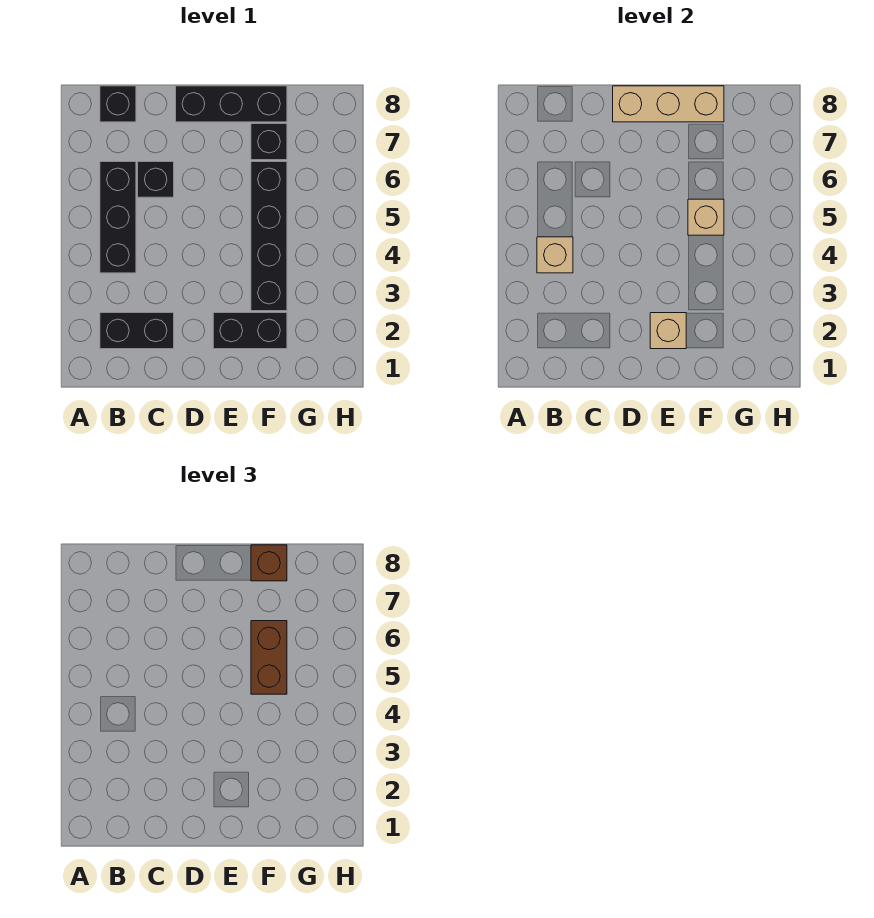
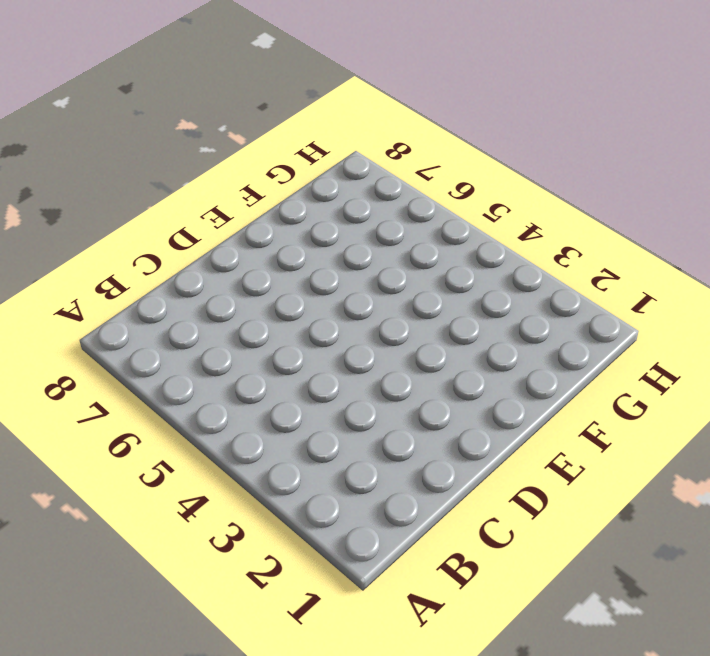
none -> black 1x2 brick [100,313,174,349]
none -> black 1x3 brick [100,162,136,273]
none -> black 1x1 brick [100,86,136,122]

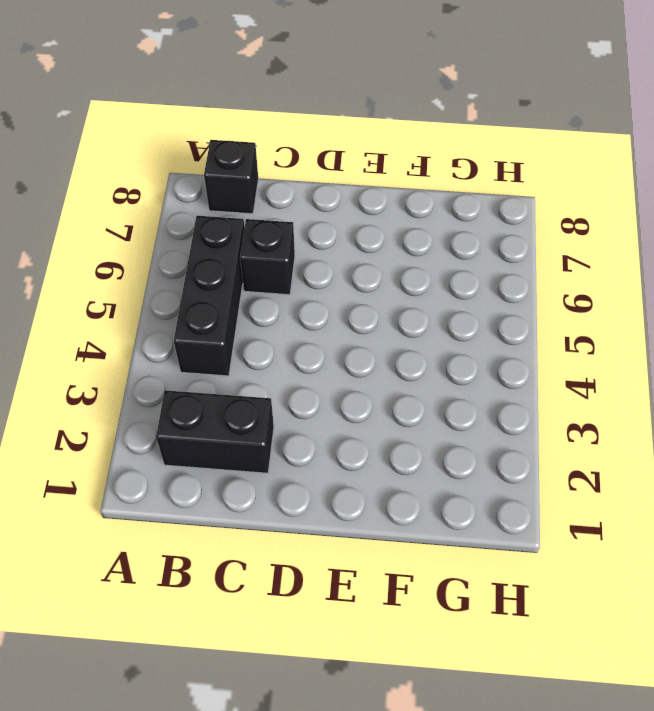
none -> black 1x3 brick [176,86,287,122]
none -> black 1x2 brick [213,313,287,349]
none -> black 1x4 brick [251,162,287,311]

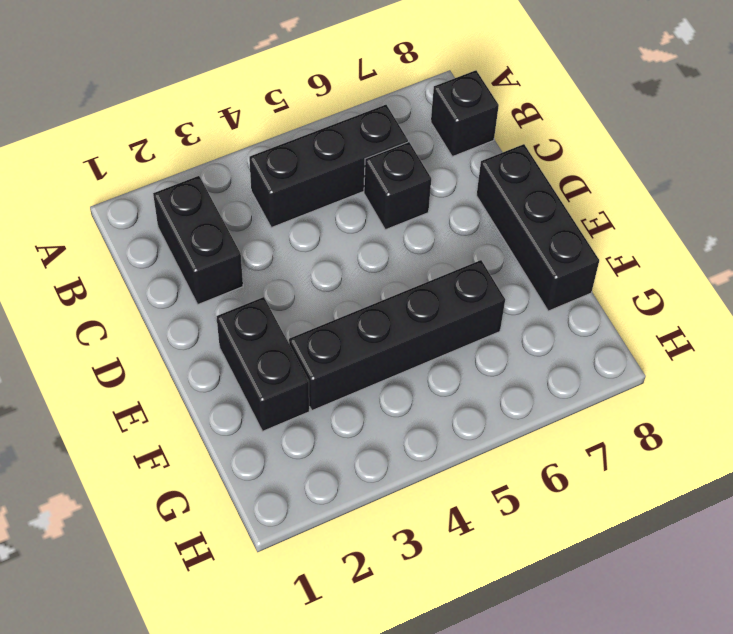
none -> black 1x1 brick [251,124,287,160]
none -> tan 1x1 brick [537,237,573,273]
none -> tan 1x3 brick [613,86,724,122]

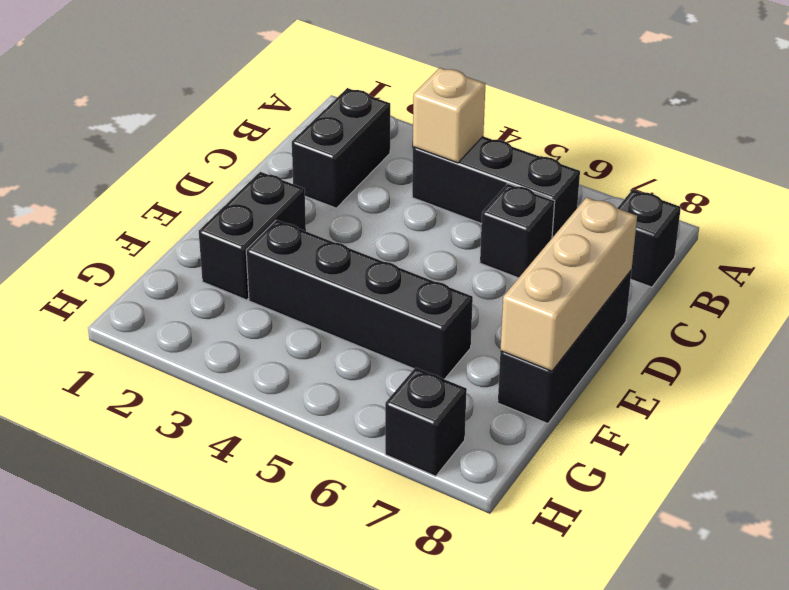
black 1x1 brick [385,368,467,476] -> black 1x1 brick moved to [251,124,287,160]
none -> tan 1x1 brick [650,313,686,349]
none -> tan 1x1 brick [688,199,724,235]
none -> brown 1x2 brick [251,621,287,694]

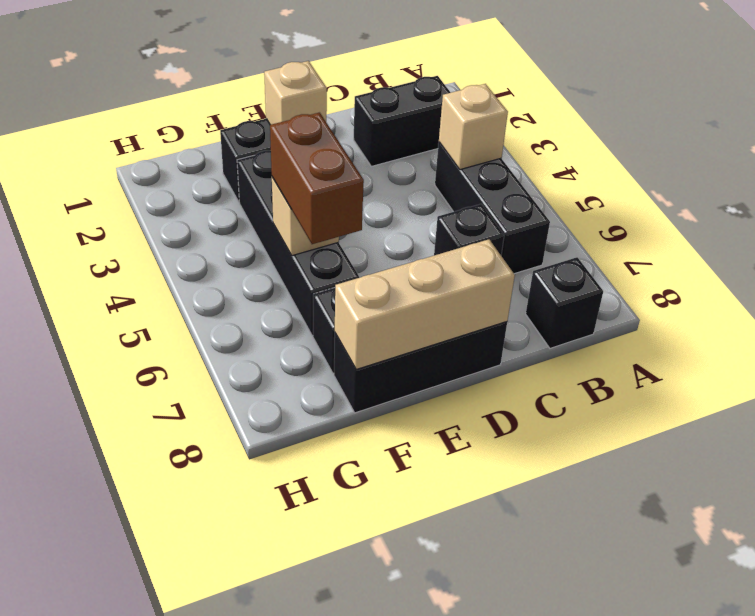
none -> brown 1x1 brick [251,545,287,581]

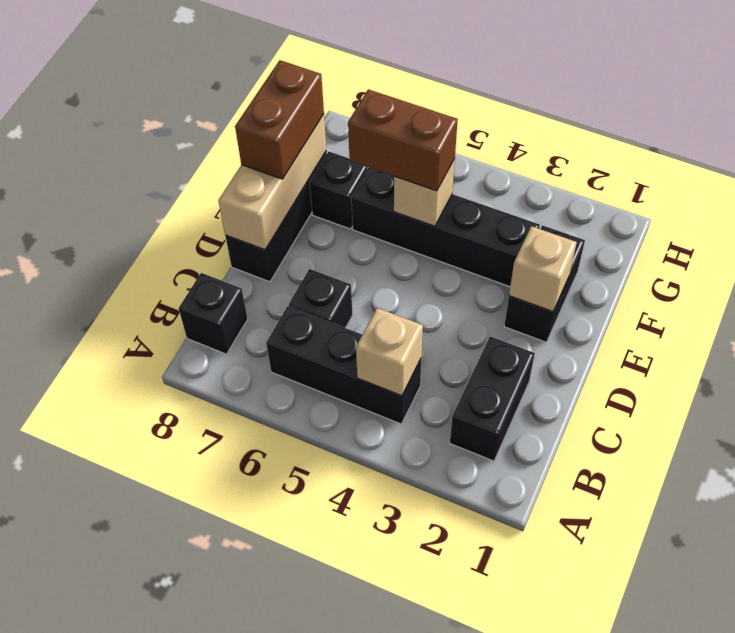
brown 1x2 brick [235,60,324,179] -> brown 1x1 brick [251,545,287,581]

